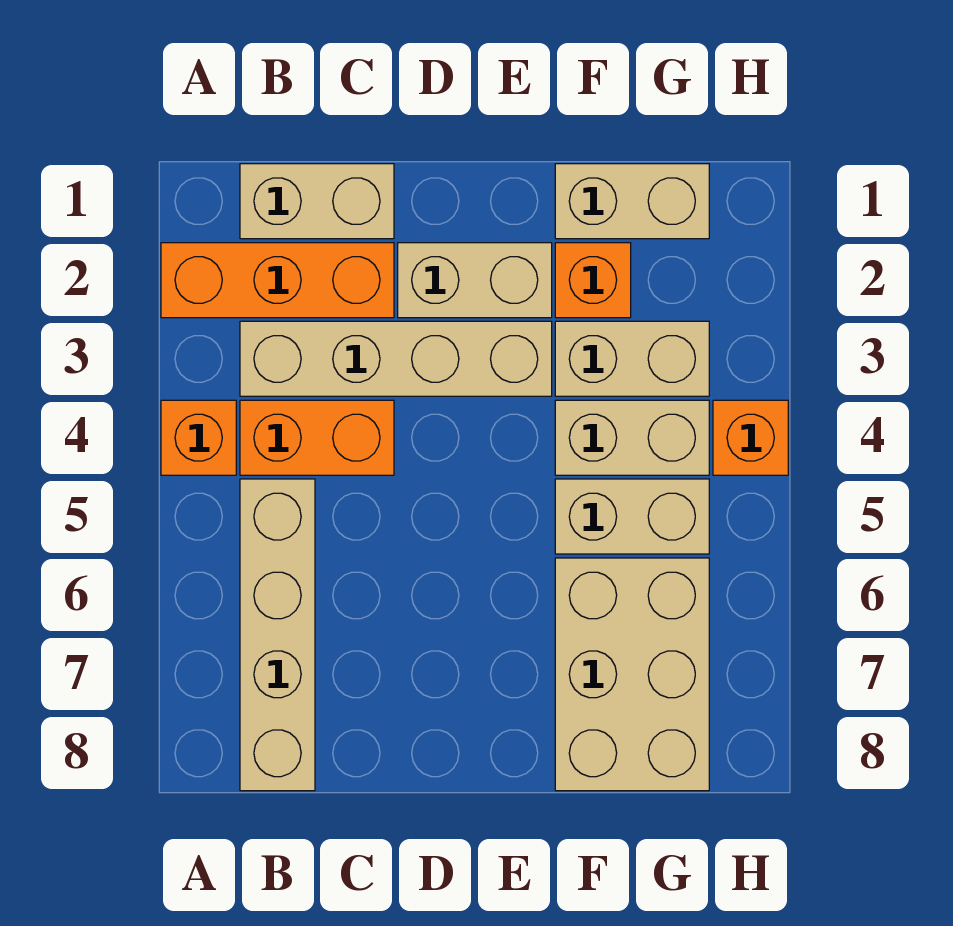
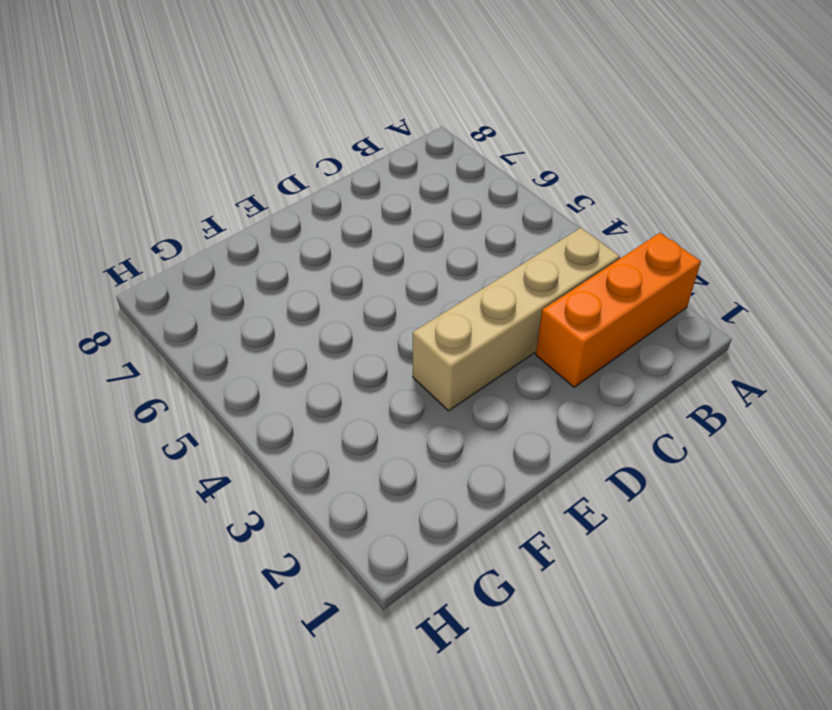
none -> orange 1x1 brick [161,400,236,475]
none -> tan 1x2 brick [240,164,394,239]
none -> orange 1x2 brick [240,400,394,475]

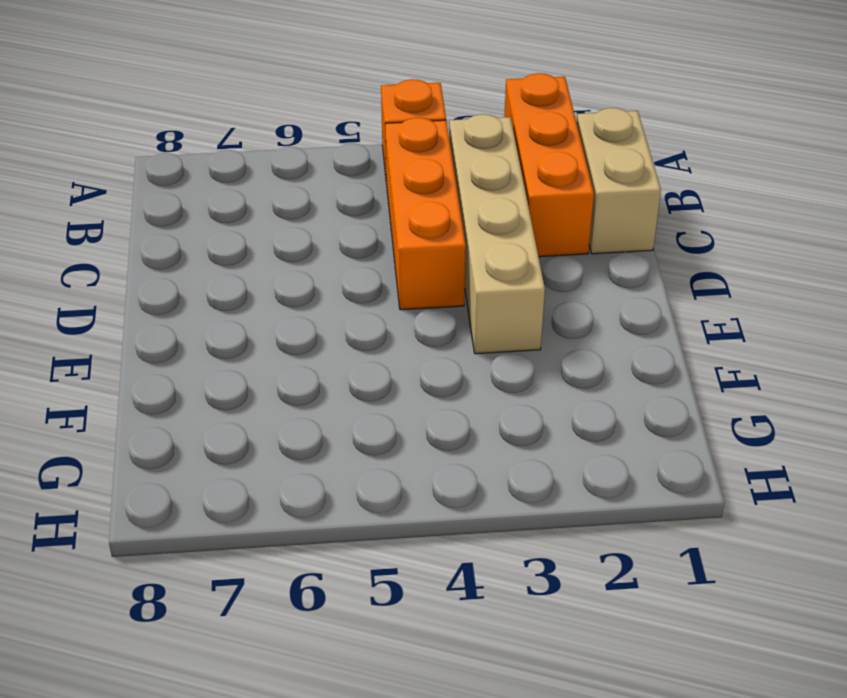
orange 1x3 brick [385,118,466,310] -> orange 1x2 brick [240,400,394,475]
none -> tan 1x4 brick [240,479,315,791]
none -> tan 1x2 brick [398,243,552,318]
none -> tan 1x2 brick [555,164,709,239]

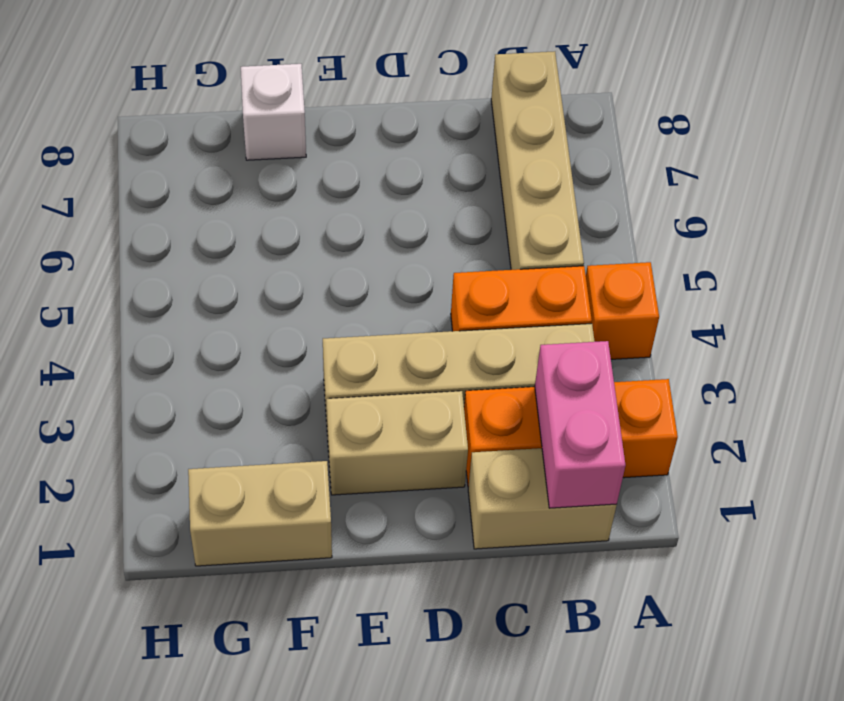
pink 1x2 brick [535,341,626,508] -> none
white 1x1 brick [241,64,306,160] -> tan 2x3 brick [555,558,709,791]
none -> orange 1x1 brick [555,243,631,318]
none -> tan 1x2 brick [555,321,709,396]
none -> tan 1x2 brick [555,400,709,475]

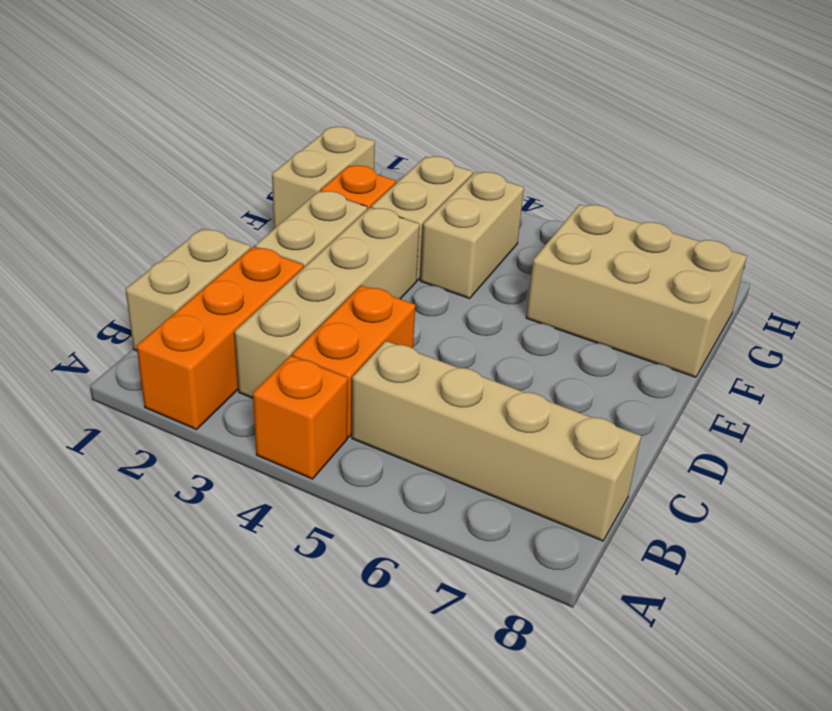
none -> tan 1x2 brick [555,479,709,554]
none -> orange 1x1 brick [713,400,788,475]

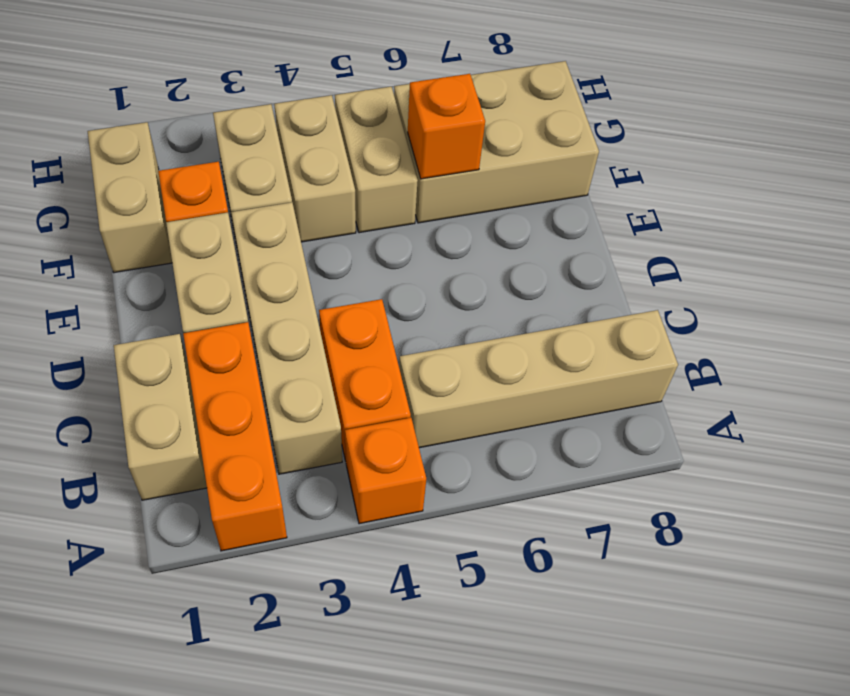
orange 1x1 brick [408,74,485,179] -> orange 1x1 brick moved to [713,400,788,475]

